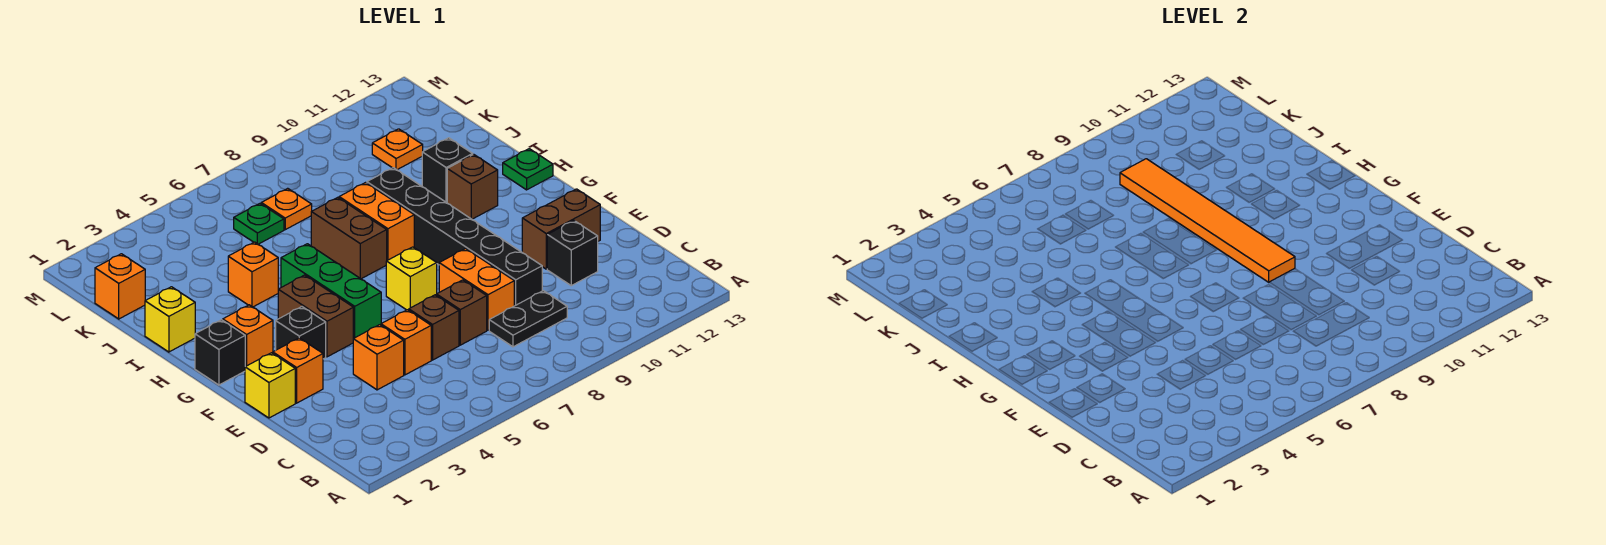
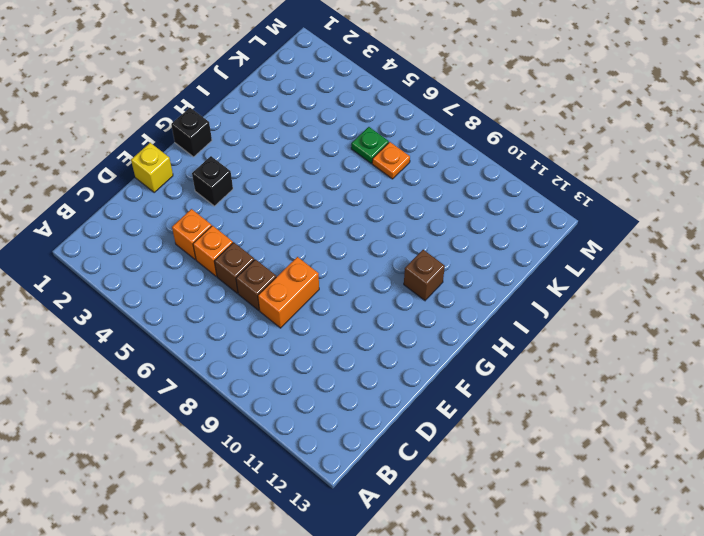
none -> black 1x2 plate [489,291,567,347]
none -> black 1x6 brick [367,168,542,306]
none -> black 1x1 brick [547,220,598,286]

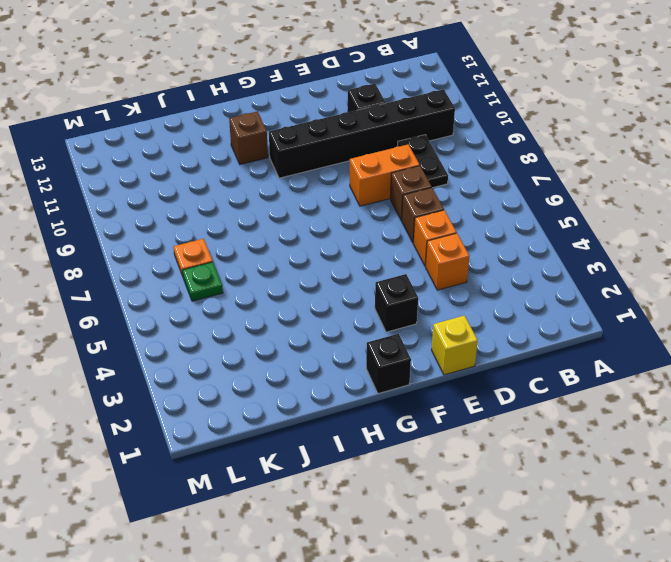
black 1x6 brick [269,89,455,178] -> black 1x6 brick moved to [367,168,542,306]
none -> orange 1x1 brick [273,338,323,403]
none -> brown 1x2 brick [522,189,600,269]
none -> brown 1x2 brick [278,275,353,357]

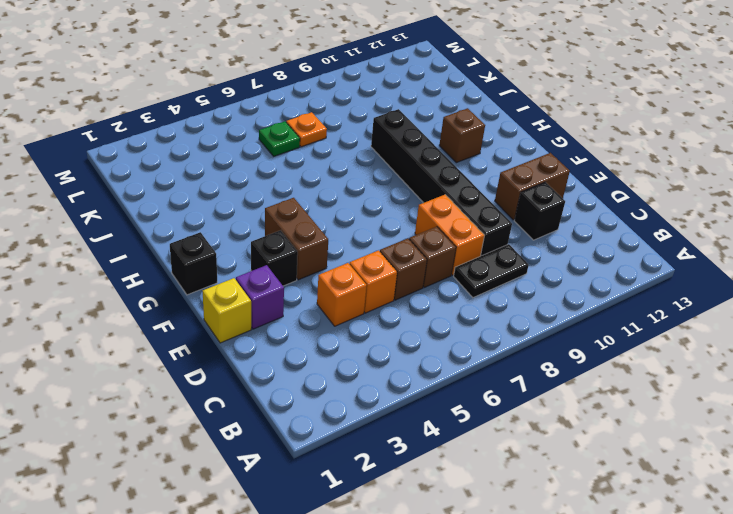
purple 1x1 brick [236,265,284,329] -> orange 1x1 brick [273,338,323,403]
none -> green 1x3 brick [281,244,381,339]
none -> yellow 1x1 brick [386,247,437,310]
none -> orange 1x1 brick [223,305,273,366]

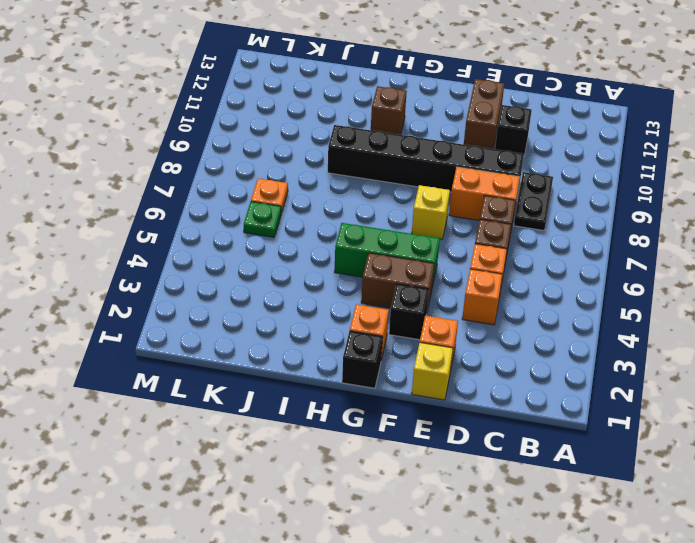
none -> brown 1x2 brick [311,197,387,279]
none -> orange 1x2 brick [339,183,414,260]
none -> green 1x1 plate [503,149,553,190]

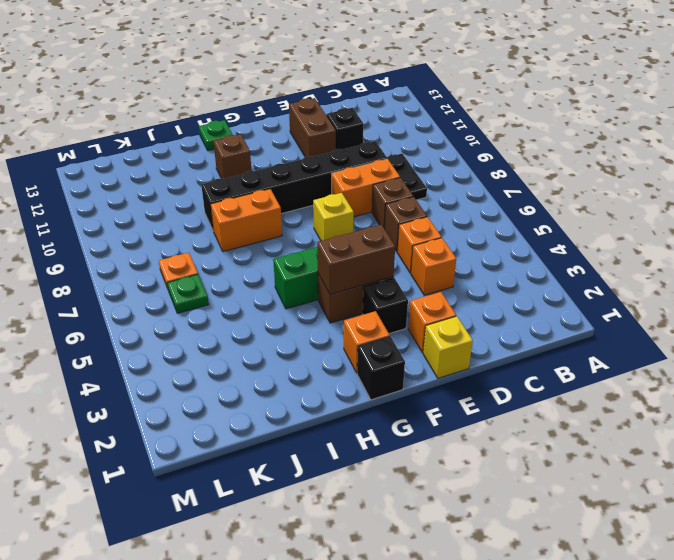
brown 1x2 brick [317,225,395,294] -> brown 1x2 brick moved to [311,197,387,279]
none -> yellow 1x1 brick [145,287,195,352]
none -> orange 1x1 brick [228,242,278,307]
none -> black 1x1 brick [422,138,473,203]

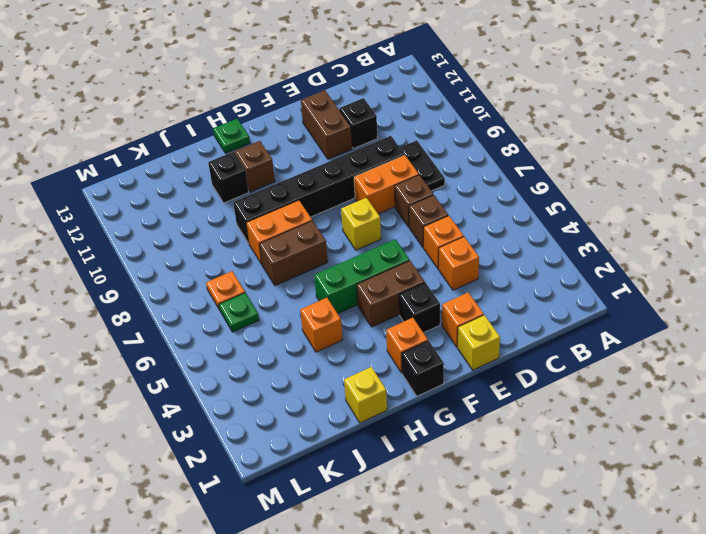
none -> orange 1x1 brick [95,254,145,319]
none -> orange 1x1 plate [372,129,423,170]
none -> orange 1x6 tile [1120,159,1295,282]

